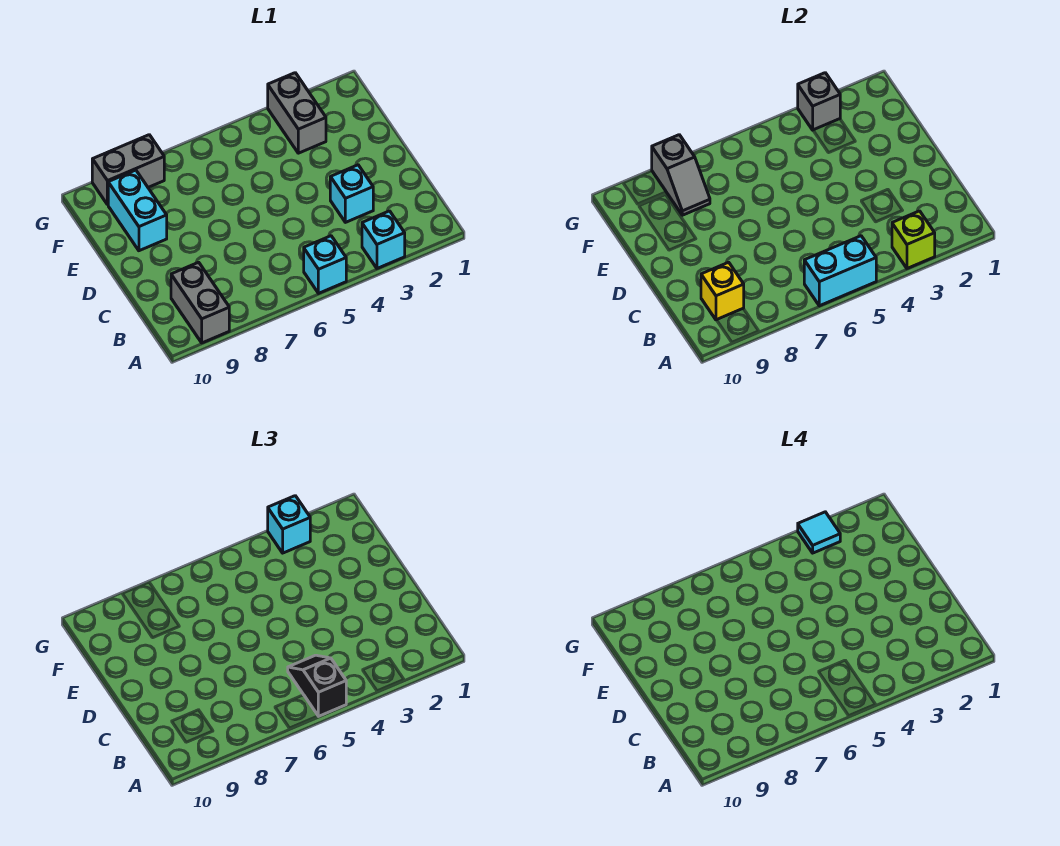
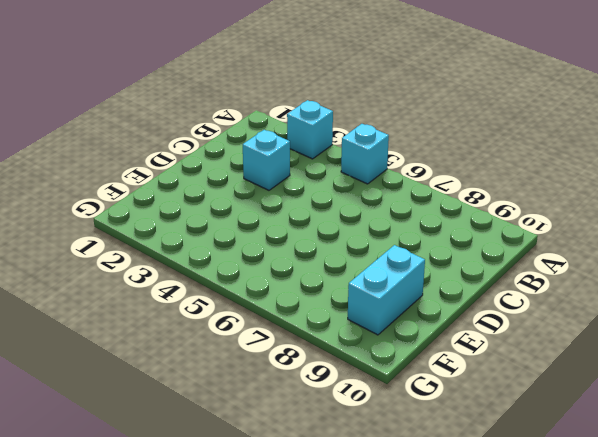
none -> grey 1x2 brick [171,262,229,343]
none -> grey 1x2 brick [268,73,326,153]
none -> grey 1x2 brick [92,135,164,205]

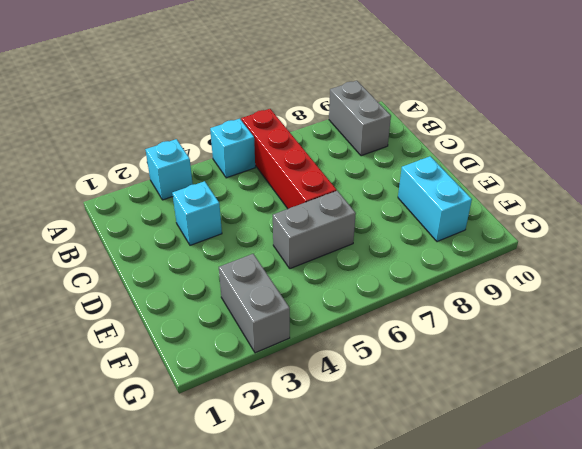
red 1x4 brick [241,109,337,209] -> none
grey 1x2 brick [273,191,356,269] -> grey 1x2 brick moved to [92,135,164,205]
none -> lime 1x1 brick [892,211,935,268]
none -> cyan 1x2 brick [804,236,876,306]
none -> yellow 1x1 brick [701,262,744,320]

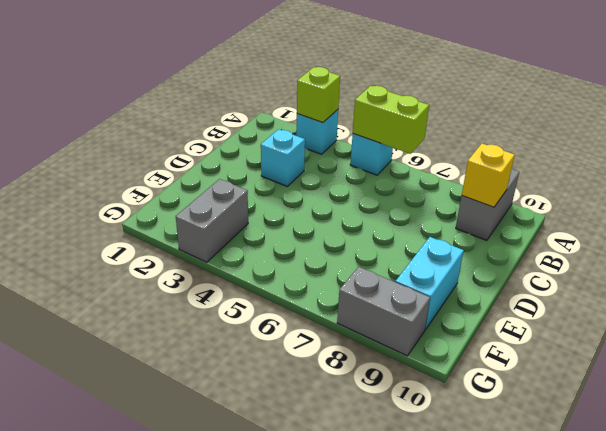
lime 1x2 brick [353,86,429,154] -> cyan 1x2 brick [804,236,876,306]
none -> grey 1x2 slope [652,135,710,215]
none -> grey 1x1 brick [798,73,840,130]
none -> black 1x2 slope [288,655,346,716]

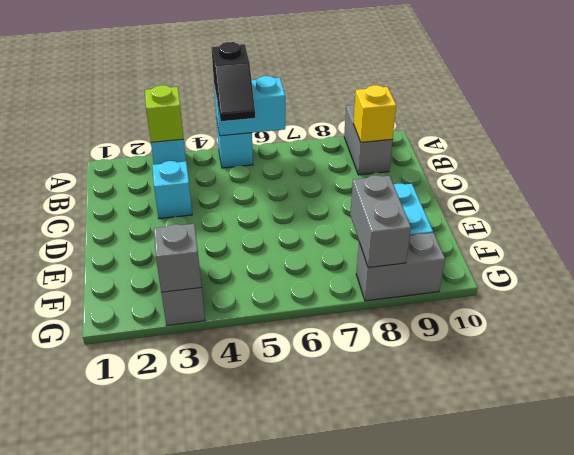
grey 1x2 brick [350,175,411,268] -> grey 1x2 slope [652,135,710,215]
none -> cyan 1x1 brick [268,496,310,553]
none -> cyan 1x1 tile [798,512,840,553]

